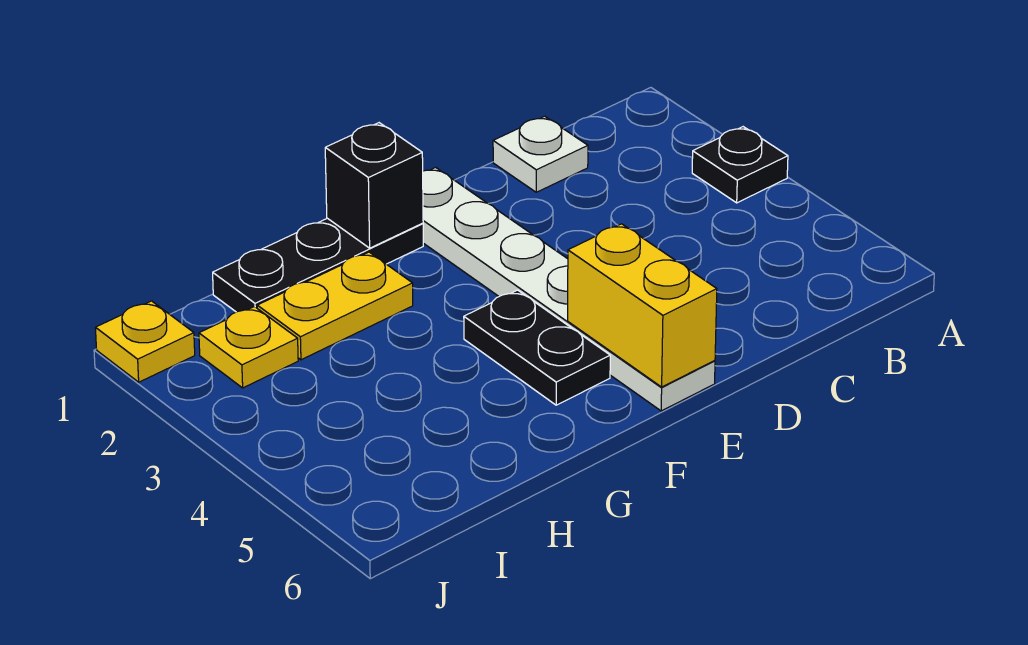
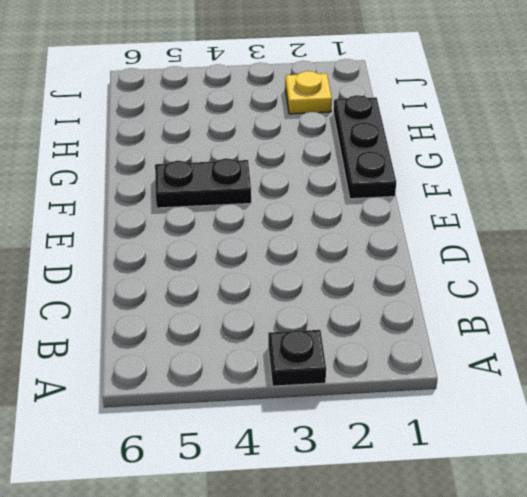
none -> white 1x1 plate [493,116,588,192]
none -> white 1x6 plate [423,168,715,411]

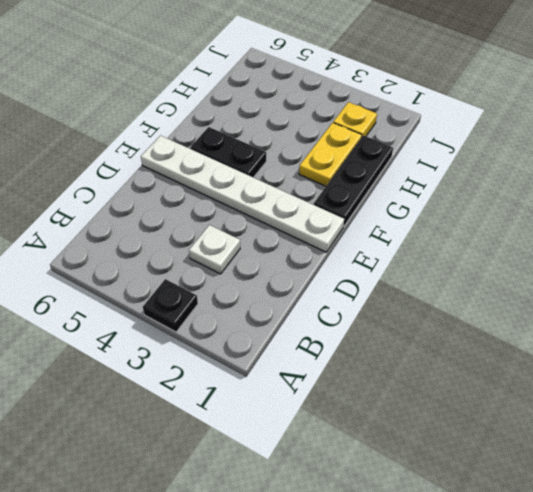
white 1x1 plate [189,225,240,274] -> white 1x1 plate moved to [493,116,588,192]
none -> yellow 1x1 plate [95,301,195,382]
none -> yellow 1x2 brick [568,224,717,387]

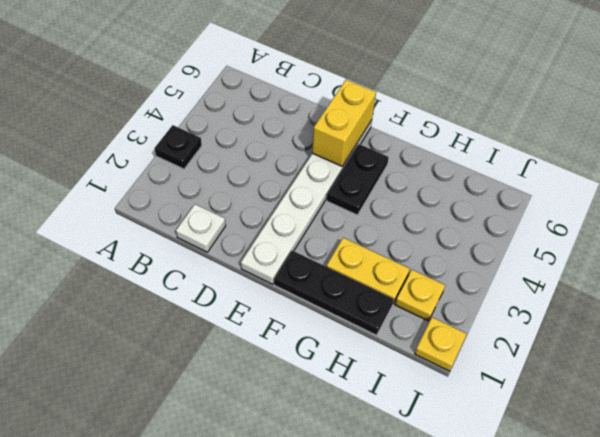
none -> black 1x1 brick [325,123,423,248]

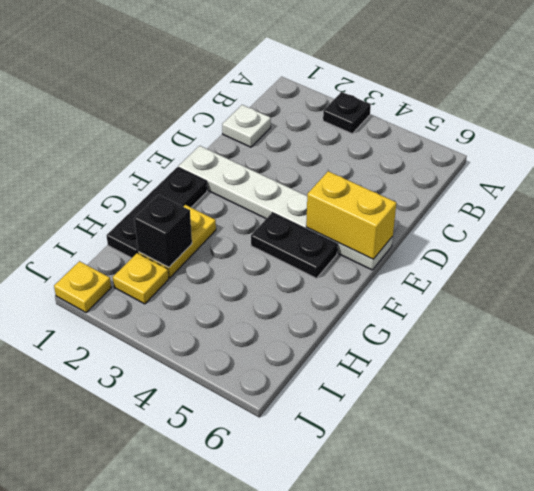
black 1x1 brick [134,195,192,267] -> black 1x1 brick moved to [325,123,423,248]

